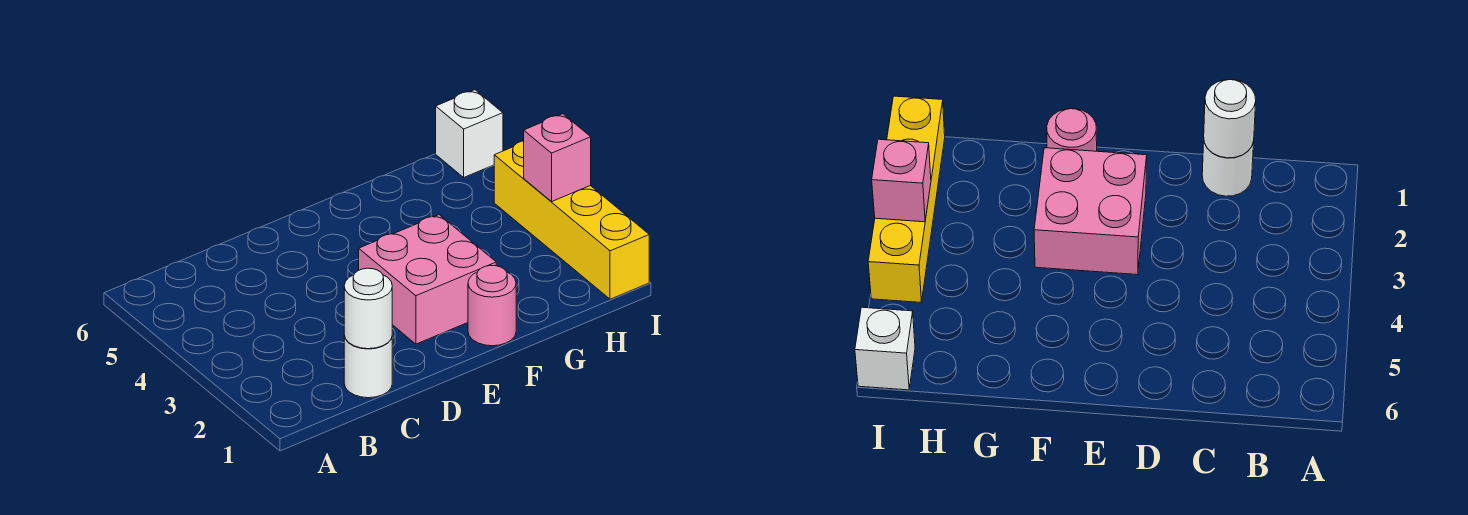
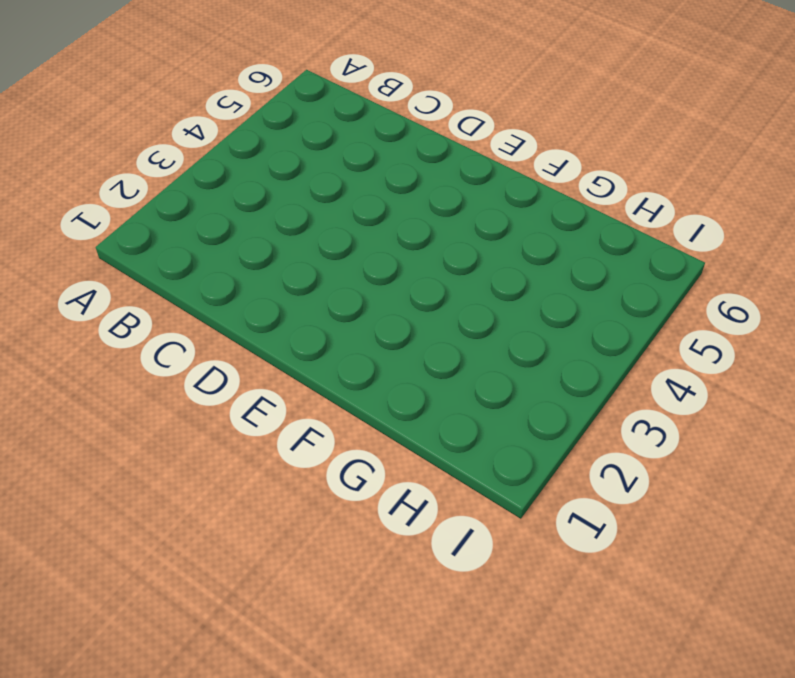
none -> white 1x1 round brick [344,336,392,398]
none -> pink 2x2 brick [359,215,496,344]

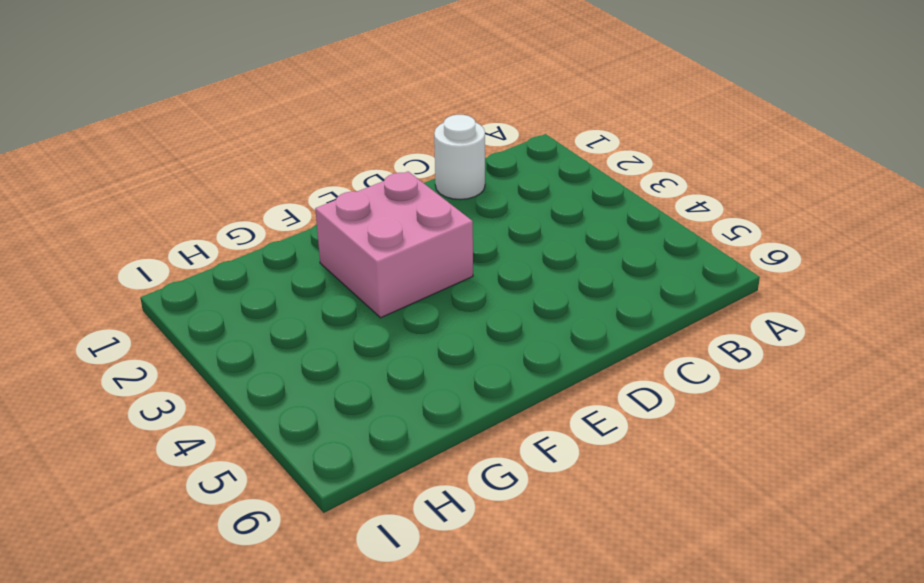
none -> pink 1x1 round brick [468,265,516,346]
none -> yellow 1x4 brick [494,141,649,299]

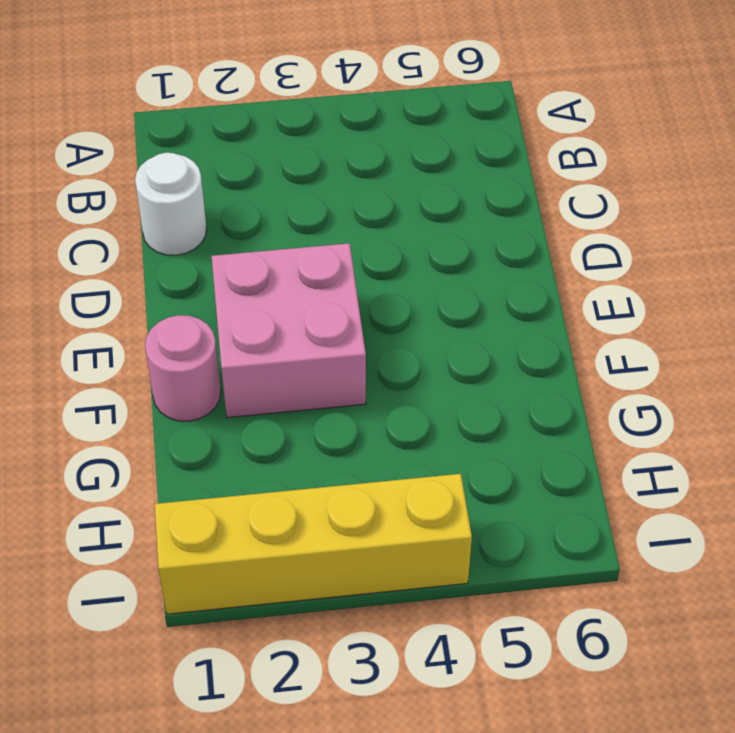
none -> white 1x1 brick [436,90,503,177]
none -> white 1x1 round brick [344,268,392,349]

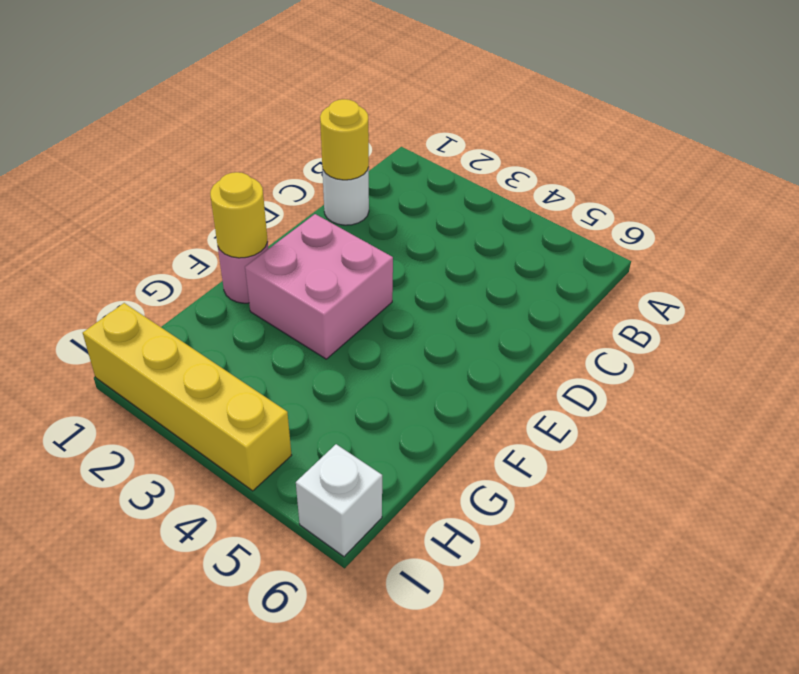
yellow 1x1 round brick [320,99,369,180] -> white 1x1 round brick [344,268,392,349]
yellow 1x1 round brick [210,172,268,258] -> none
none -> pink 1x1 brick [524,114,591,201]

